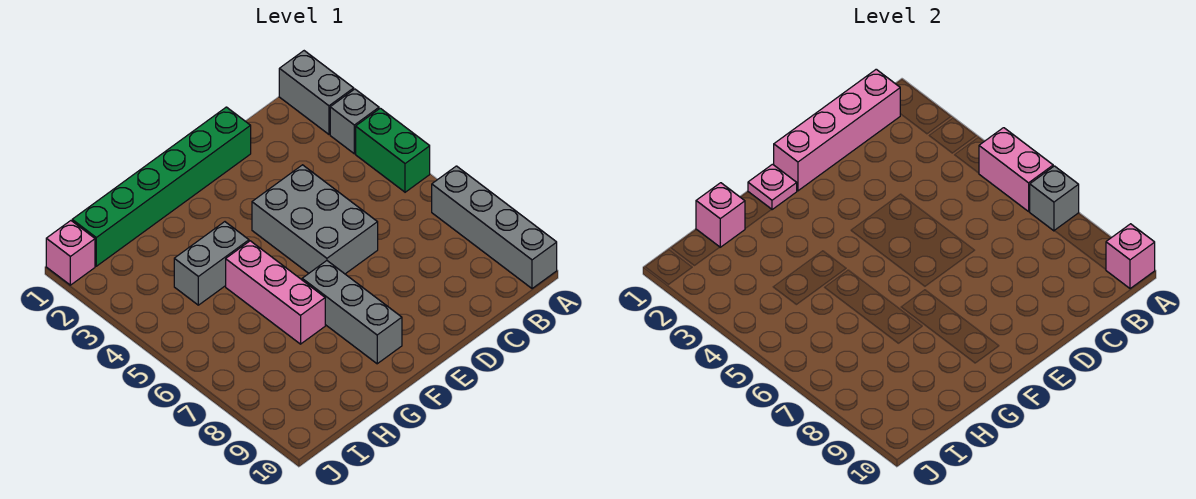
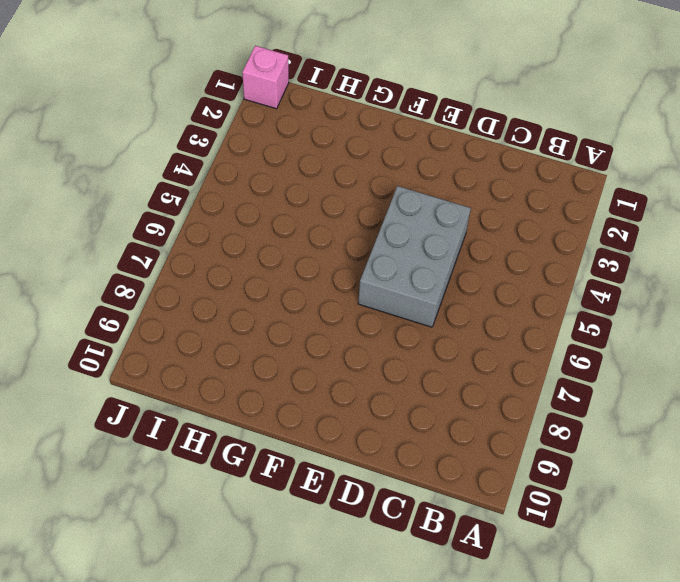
none -> grey 1x2 brick [279,51,354,134]
none -> grey 1x1 brick [330,89,379,154]
none -> green 1x2 brick [356,108,430,192]

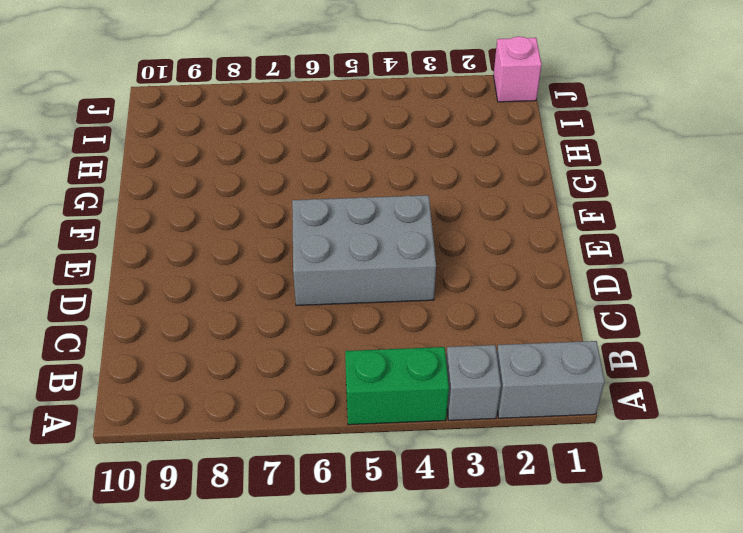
none -> grey 1x4 brick [432,166,557,289]
none -> green 1x6 brick [72,107,251,266]
none -> grey 1x3 brick [302,261,402,364]

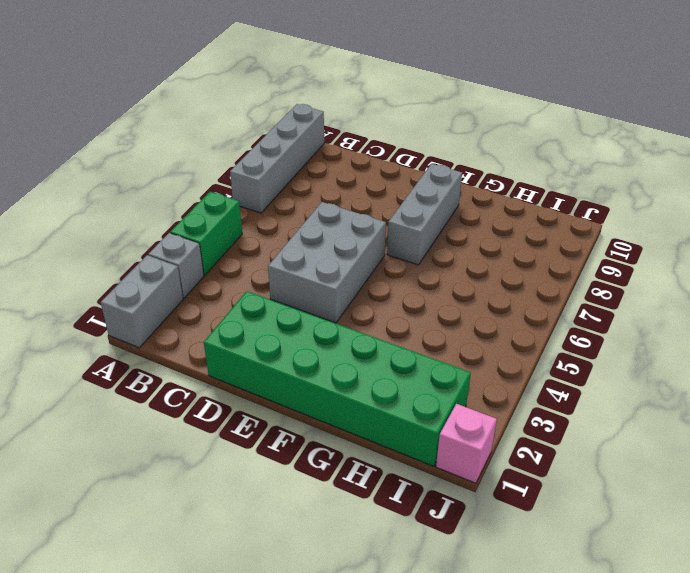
green 2x6 brick [204,291,471,466] -> green 1x6 brick [72,107,251,266]
none -> grey 1x2 brick [174,222,249,305]
none -> pink 1x3 brick [226,241,325,344]
none -> pink 1x2 brick [979,128,1053,211]

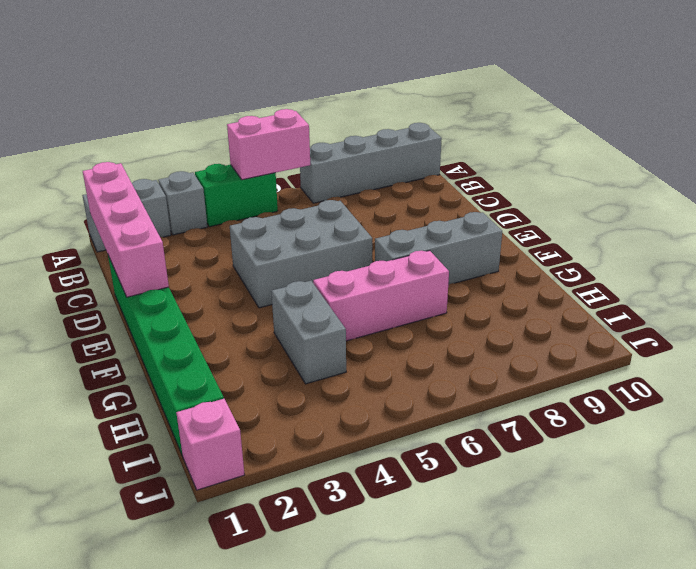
none -> grey 1x1 brick [1030,166,1079,231]
none -> pink 1x1 brick [1106,224,1155,289]
none -> pink 1x1 plate [748,164,797,210]

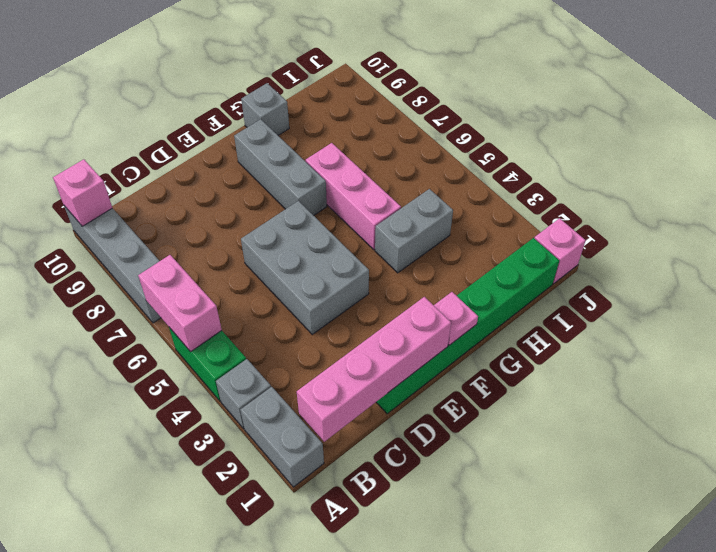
grey 1x1 brick [241,83,289,135] -> grey 1x1 brick moved to [1030,166,1079,231]
none -> pink 1x1 brick [696,183,745,247]

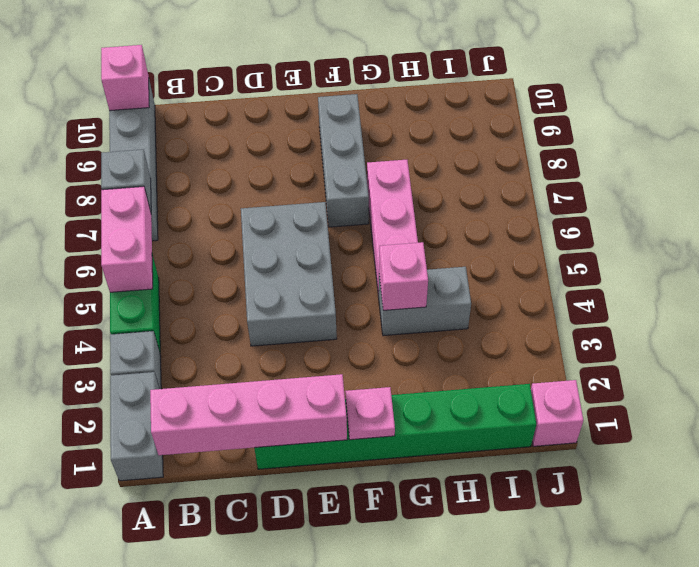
pink 1x1 brick [379,242,428,310] -> pink 1x1 brick moved to [696,183,745,247]

